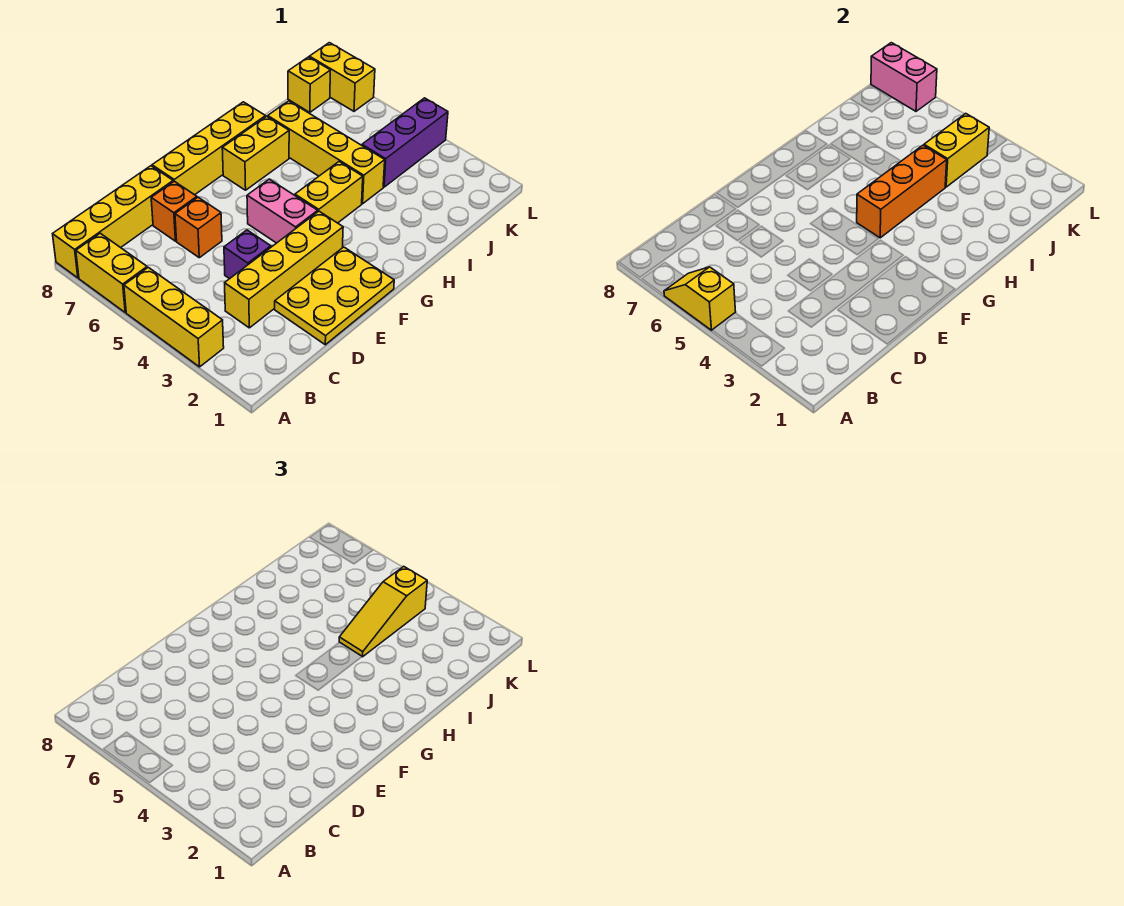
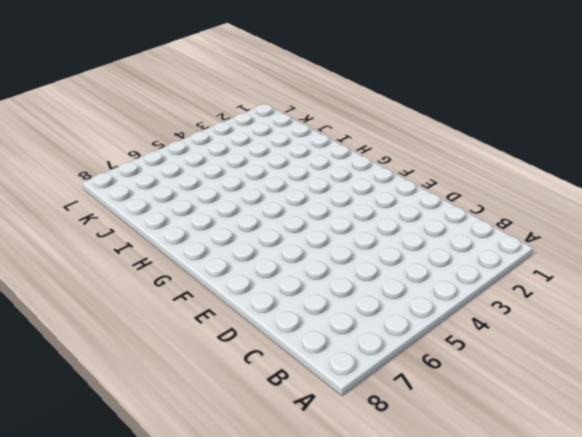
none -> yellow 1x3 brick [124,267,224,367]
none -> yellow 1x2 brick [76,233,147,312]
none -> yellow 1x4 brick [53,166,173,278]

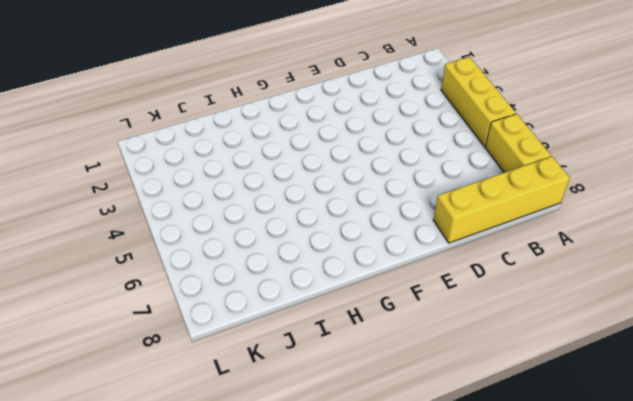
none -> yellow 1x4 brick [225,211,343,328]
none -> yellow 2x3 plate [275,247,394,345]
none -> purple 1x1 brick [224,230,271,279]

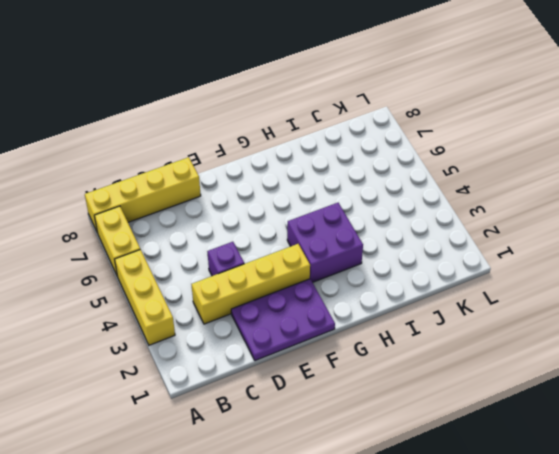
purple 2x3 plate [231,279,335,361] -> yellow 2x3 plate [275,247,394,345]
purple 2x2 brick [287,203,363,282] -> yellow 1x2 brick [295,162,363,223]
none -> orange 1x1 brick [175,197,222,258]
none -> orange 1x1 brick [151,181,197,241]
none -> yellow 1x4 brick [152,102,266,195]

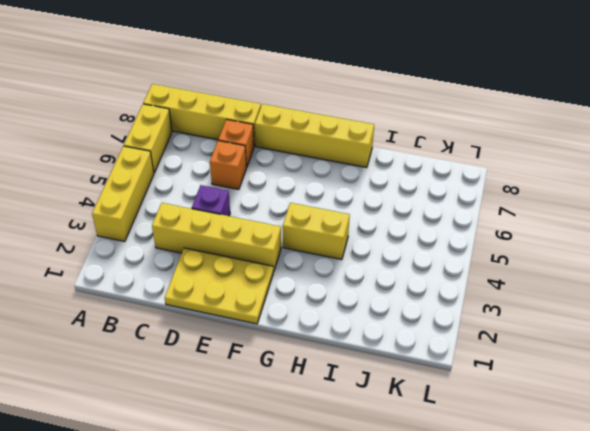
none -> pink 1x2 brick [247,179,318,243]
none -> yellow 1x2 brick [222,116,289,190]
none -> yellow 1x4 brick [268,101,385,204]

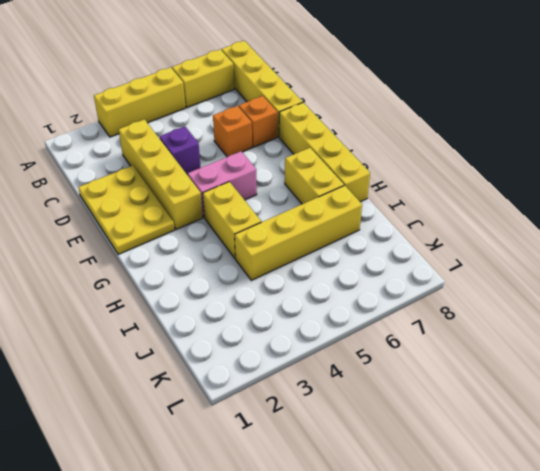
none -> purple 1x3 brick [362,98,448,187]
none -> yellow 1x1 brick [288,57,331,112]
none -> yellow 1x2 brick [309,43,375,111]

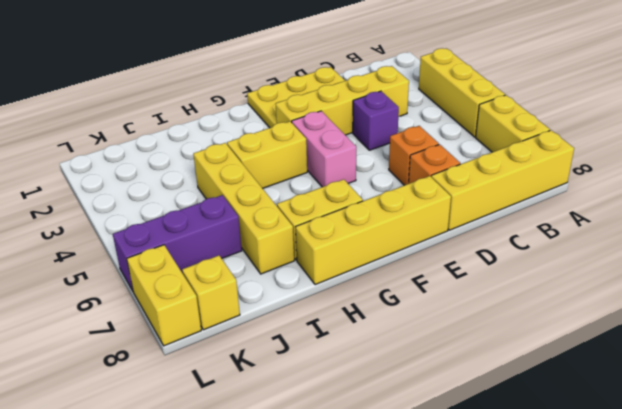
purple 1x3 brick [113,195,242,291] -> purple 1x3 brick moved to [362,98,448,187]
none -> yellow 1x2 slope [664,267,736,330]
none -> orange 1x3 brick [857,145,947,238]
none -> yellow 1x2 brick [924,113,989,187]

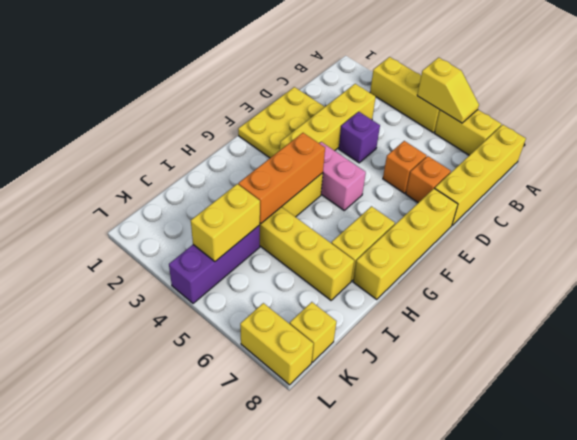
none -> pink 1x2 brick [871,43,937,111]
none -> yellow 1x3 slope [339,566,427,657]

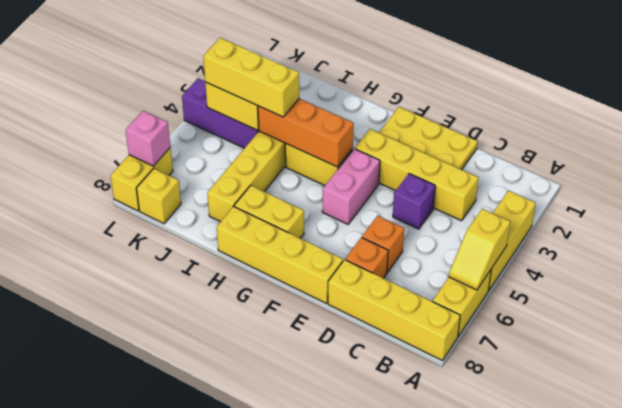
yellow 1x3 brick [203,38,299,117] -> yellow 1x3 slope [339,566,427,657]
pink 1x1 brick [126,111,170,166] -> pink 1x2 brick [871,43,937,111]

